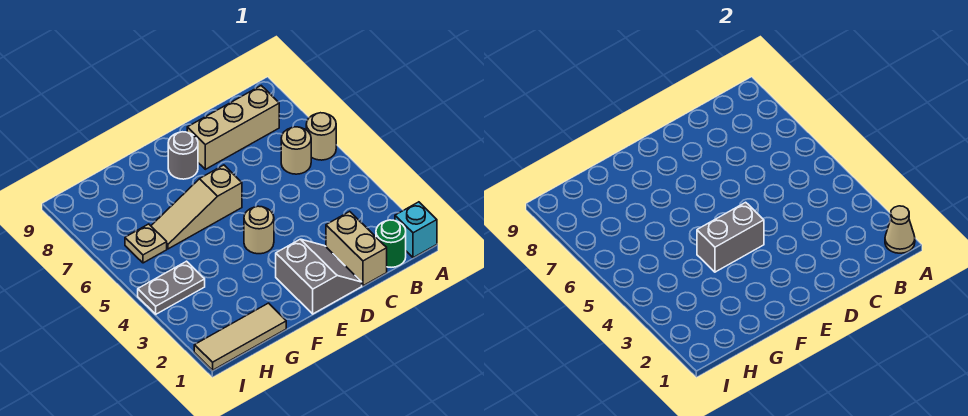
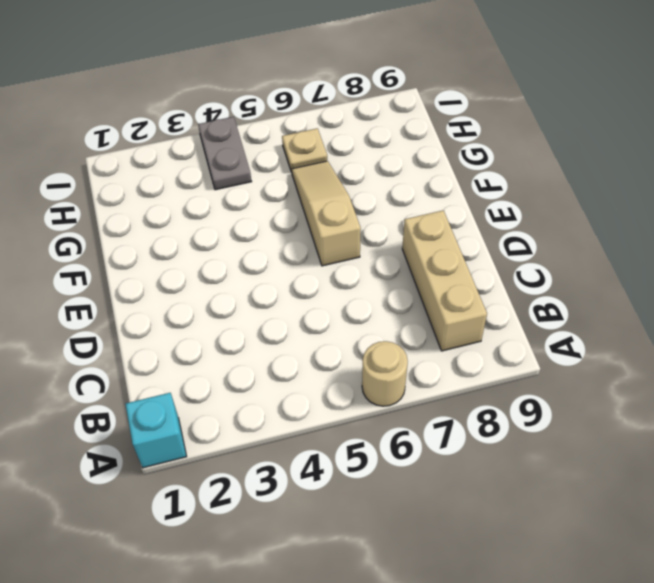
none -> green 1x1 round brick [376,220,406,267]
none -> tan 1x1 round brick [281,127,311,174]
none -> tan 1x2 brick [326,211,387,286]

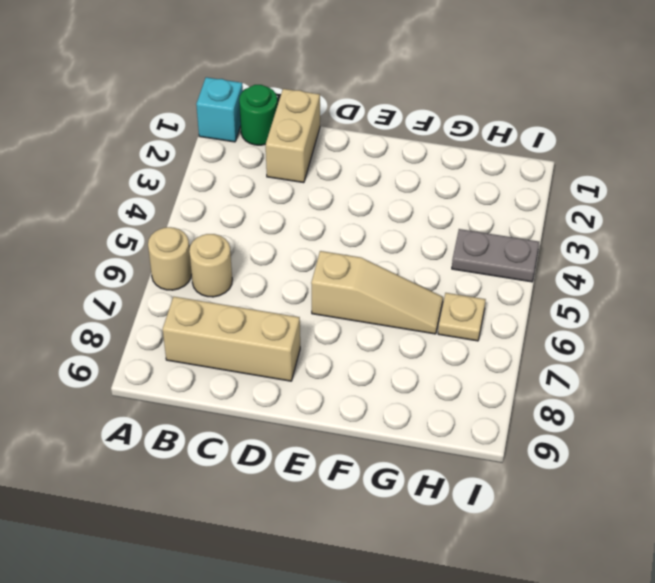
none -> grey 2x2 slope [276,239,362,314]
none -> tan 1x1 round brick [244,206,274,254]
none -> grey 1x1 round brick [168,132,198,179]

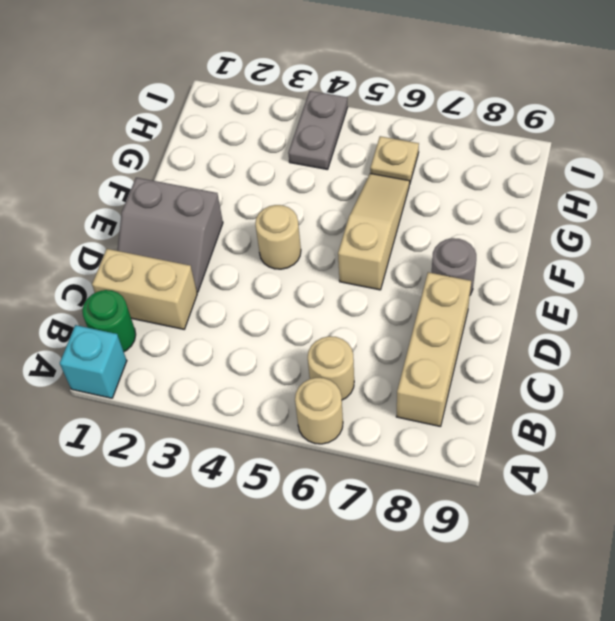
none -> tan 1x3 tile [194,303,286,370]
none -> tan 1x1 cone [885,206,915,253]
none -> grey 1x2 brick [697,202,764,272]

